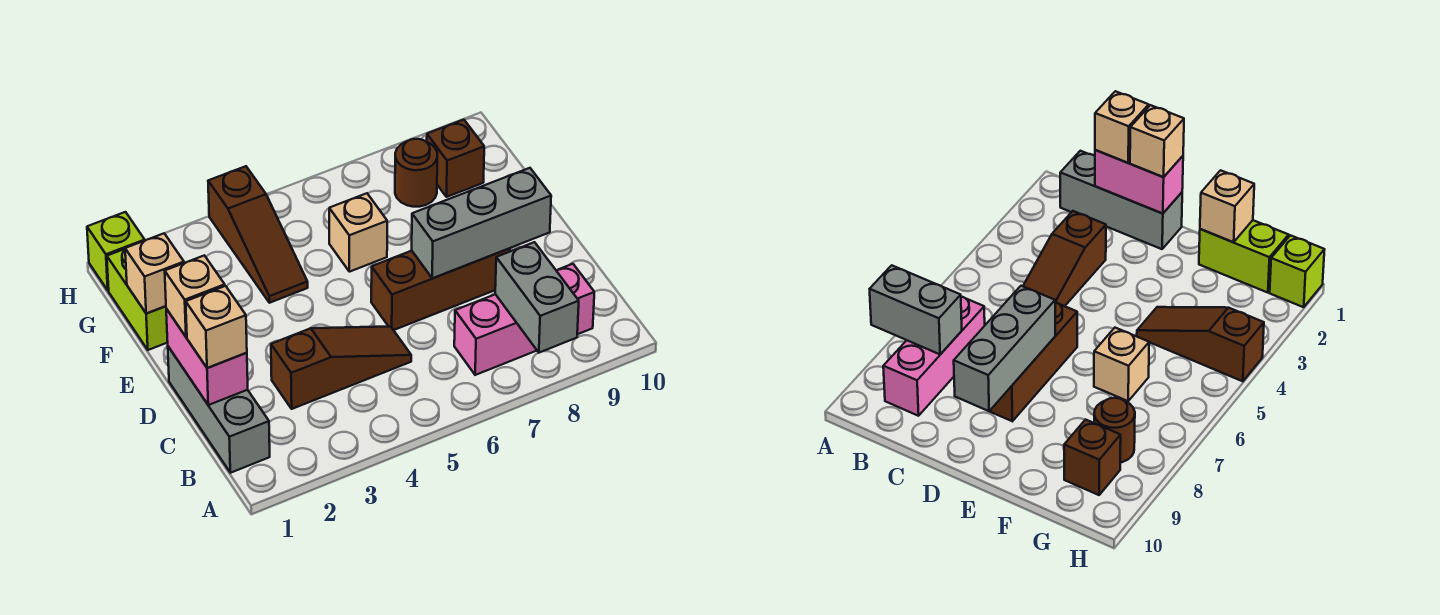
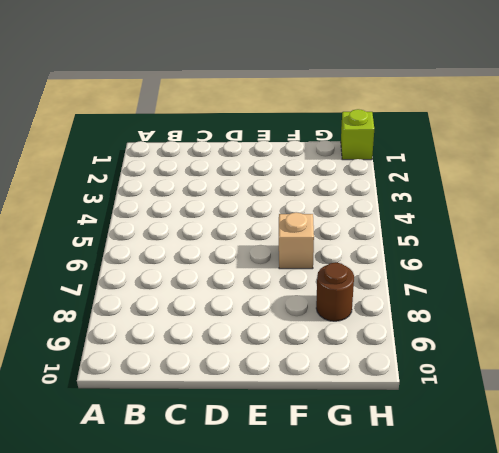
none -> grey 1x3 brick [168,347,270,473]
none -> pink 1x3 brick [454,264,594,375]
none -> brown 1x3 slope [271,326,411,409]

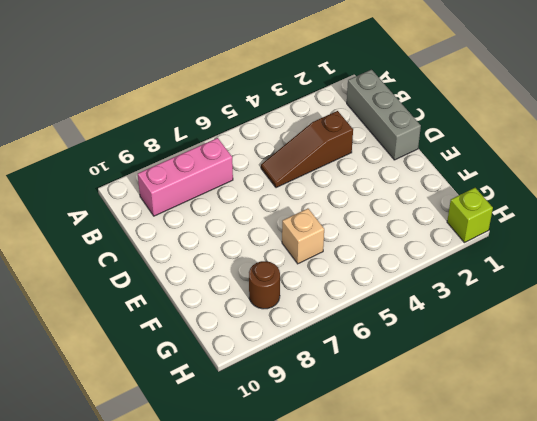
none -> brown 1x3 brick [371,248,510,330]
none -> lime 1x2 brick [107,249,168,350]
none -> brown 1x3 slope [208,166,308,303]

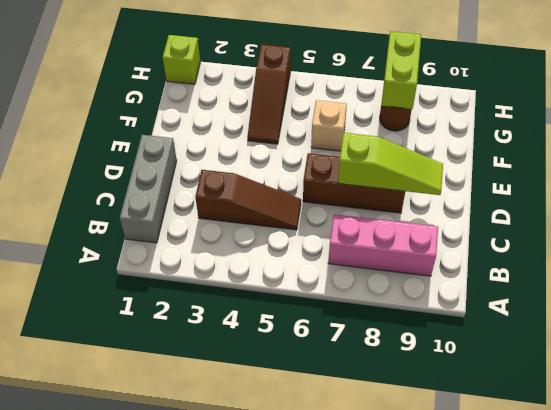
lime 1x3 slope [338,133,443,195] -> grey 1x3 brick [412,168,551,278]
lime 1x2 brick [381,31,421,109] -> lime 1x2 brick moved to [107,249,168,350]
none -> brown 1x1 brick [427,120,484,197]
none -> grey 1x2 brick [495,242,579,353]
none -> pink 1x2 brick [166,309,248,405]

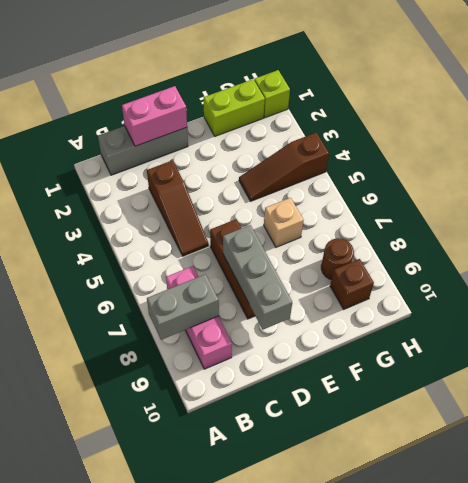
none -> tan 1x1 brick [125,233,184,313]
none -> tan 1x1 brick [186,286,247,368]
none -> tan 1x1 brick [165,255,225,337]

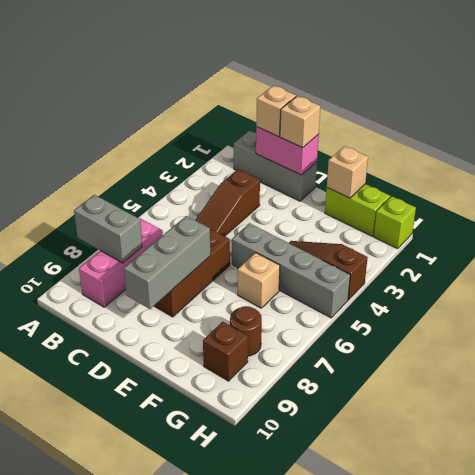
grey 1x4 brick [232,223,350,318] -> none

